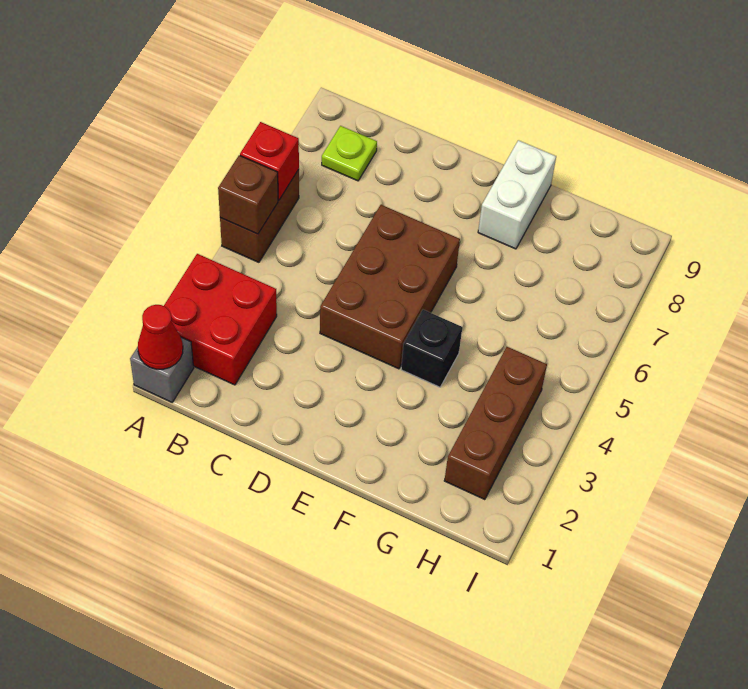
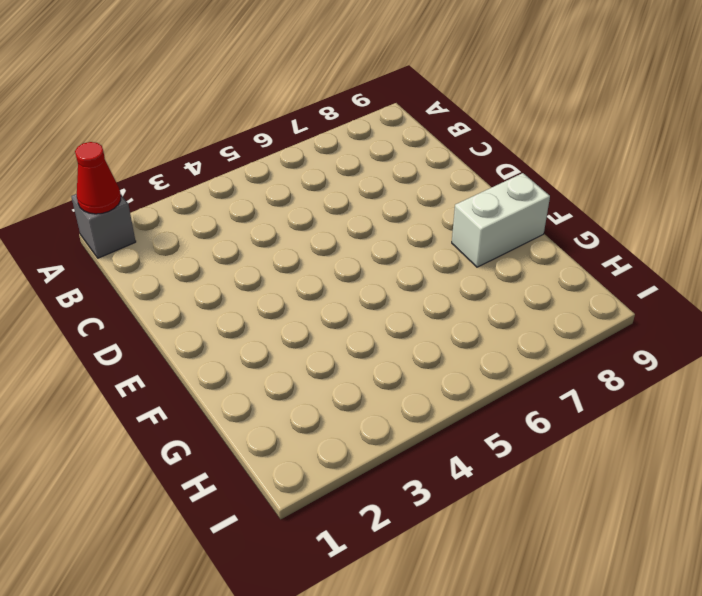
none -> red 2x2 brick [164,254,277,385]
none -> brown 1x2 brick [220,169,299,262]

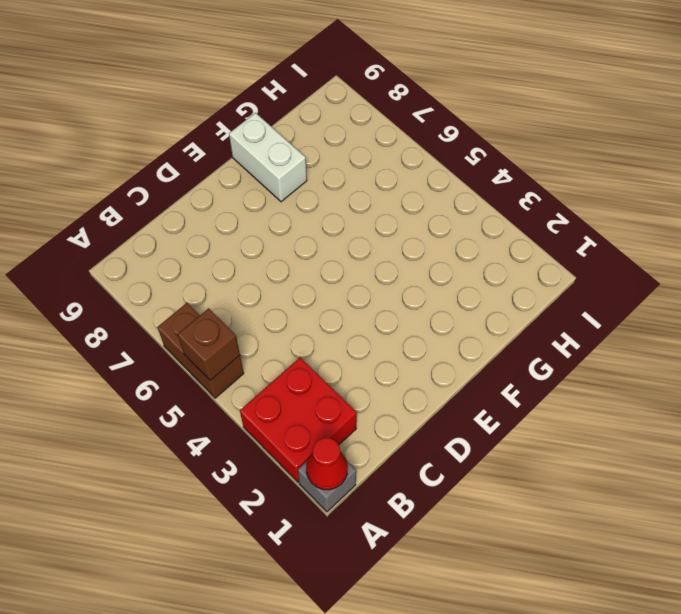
none -> lime 1x1 plate [322,126,377,181]
none -> brown 2x3 brick [320,205,460,369]

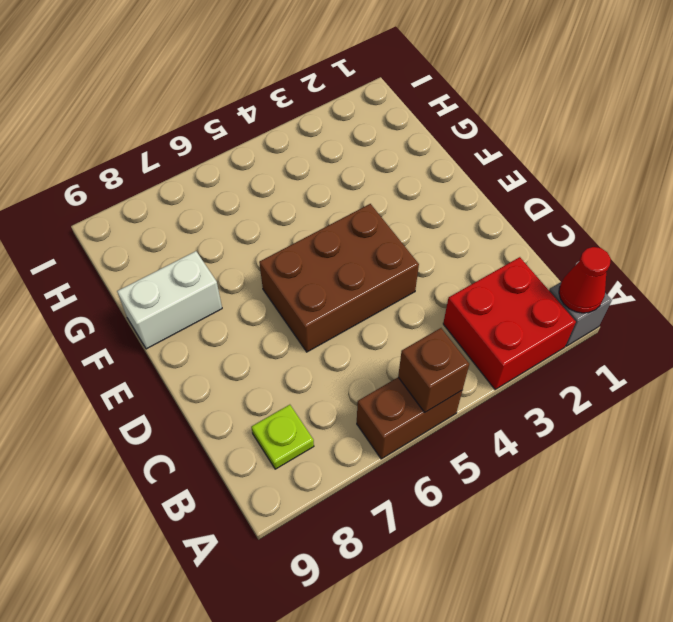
none -> black 1x1 brick [401,310,462,387]
none -> brown 1x3 brick [444,347,547,500]

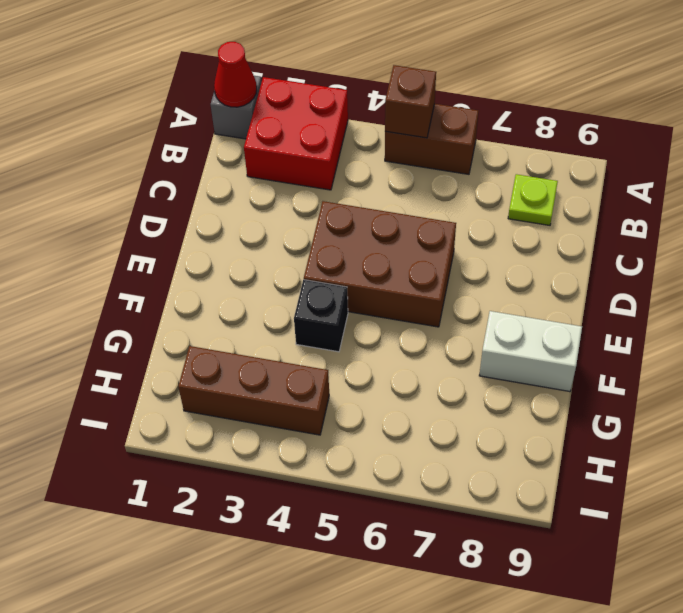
none -> red 1x1 brick [240,122,299,200]

